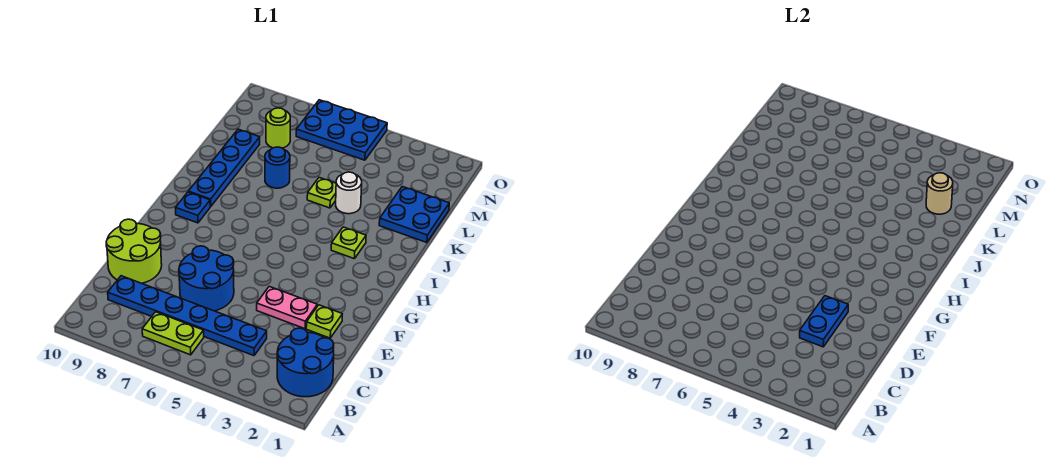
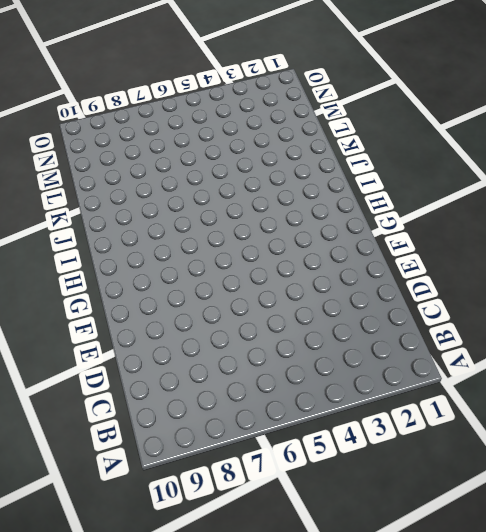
none -> blue 2x2 round brick [277,328,334,397]
none -> lime 1x2 plate [142,312,204,355]
none -> blue 1x6 plate [108,276,267,356]

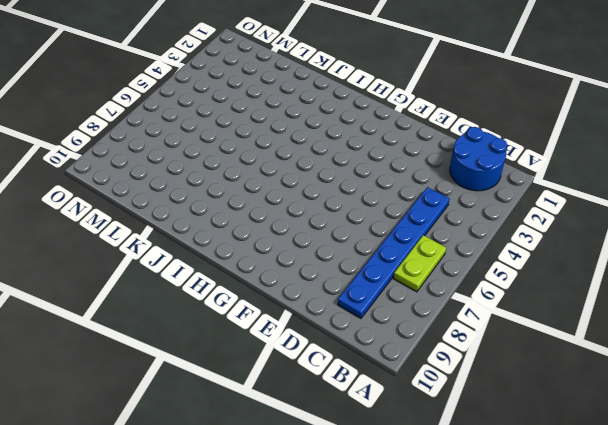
none -> blue 2x2 round brick [179,246,234,311]
none -> lime 2x2 round brick [106,219,162,283]
none -> lime 1x1 plate [306,305,342,338]

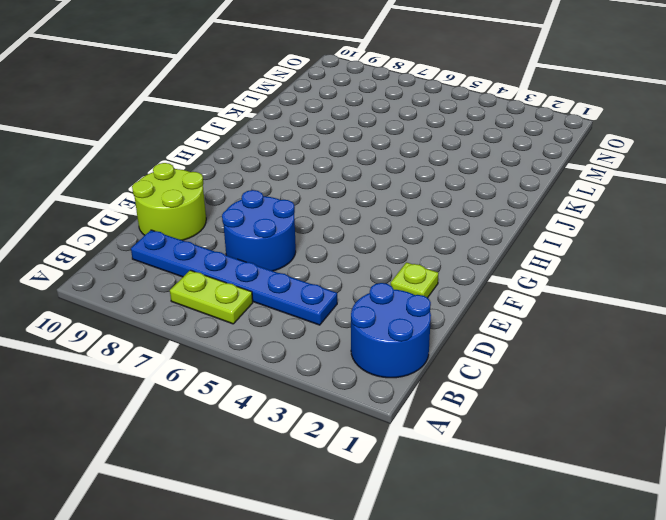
none -> pink 1x2 plate [257,286,317,329]
none -> blue 1x1 plate [176,192,210,223]
none -> lime 1x1 plate [331,227,366,259]

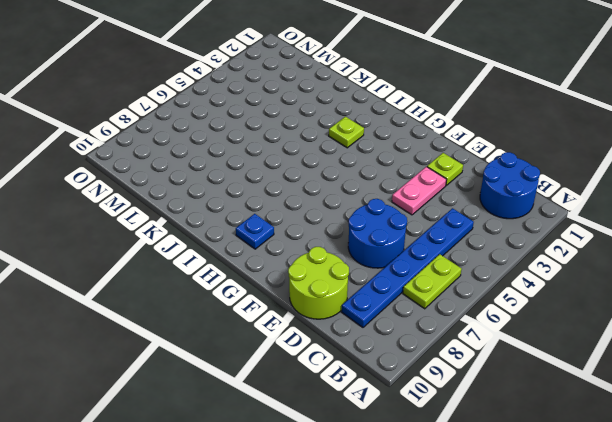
none -> blue 1x4 plate [188,129,260,207]
none -> blue 2x2 plate [379,187,449,243]
none -> white 1x1 round brick [336,172,362,214]

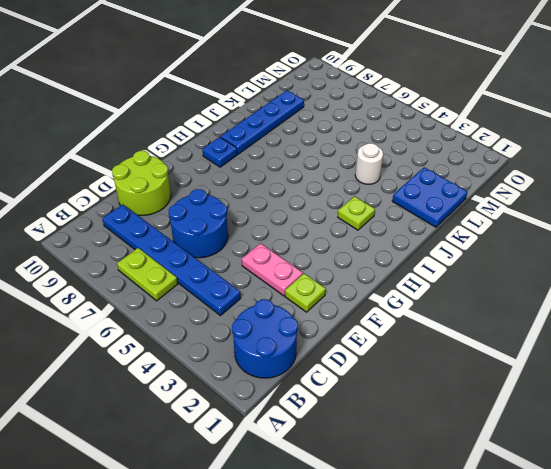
none -> lime 1x1 plate [307,178,336,208]
none -> blue 1x1 round brick [265,147,290,188]
none -> lime 1x1 round brick [266,108,290,148]

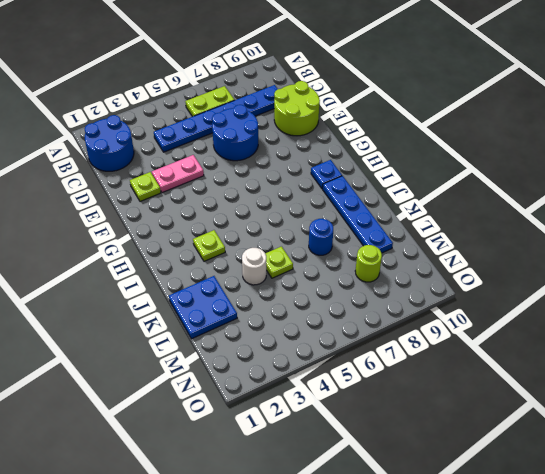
none -> blue 2x3 plate [296,100,387,160]
none -> blue 1x2 plate [800,296,848,347]
none -> tan 1x1 round brick [926,173,953,214]

